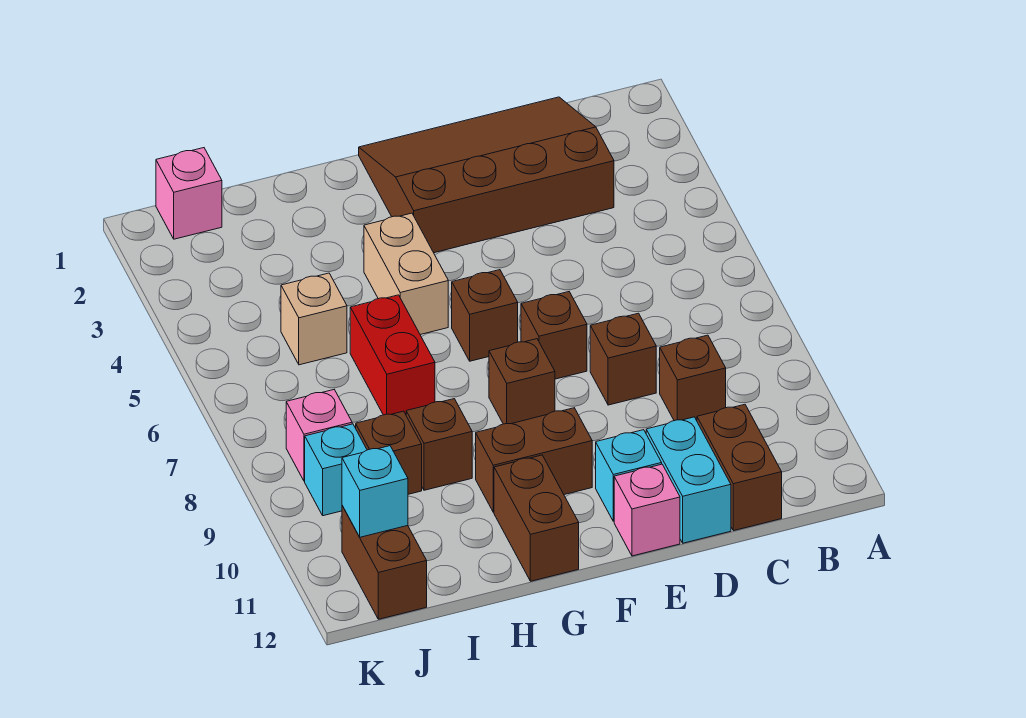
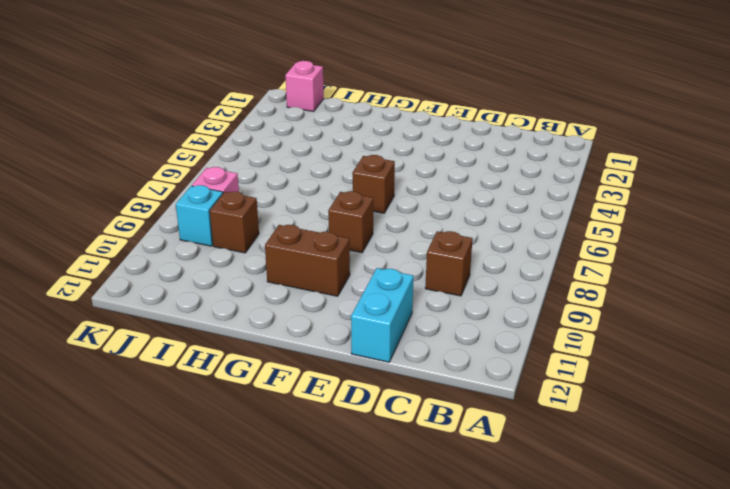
none -> brown 3x4 slope [359,97,614,253]
none -> brown 1x2 brick [697,404,782,531]
none -> brown 1x1 brick [590,313,656,405]

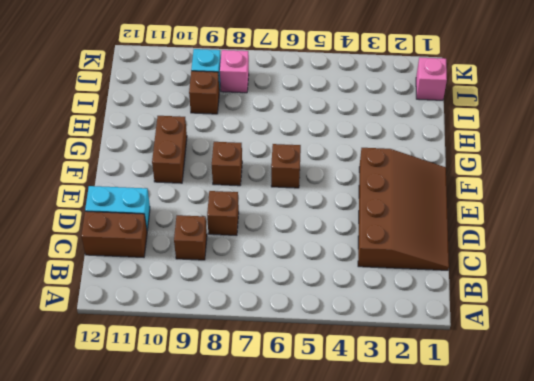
none -> brown 1x1 brick [521,292,587,379]
none -> cyan 1x1 brick [596,430,662,521]
none -> pink 1x1 brick [614,464,680,556]

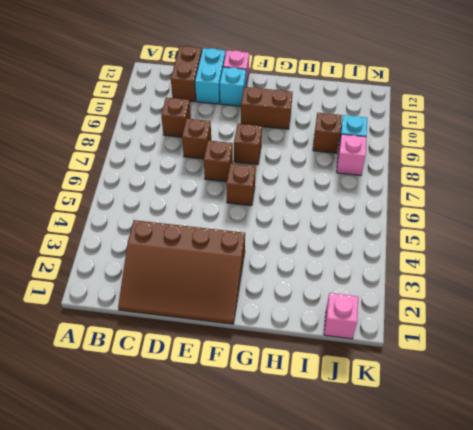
none -> tan 1x2 brick [364,213,448,335]
none -> brown 1x2 brick [494,455,579,581]
none -> red 1x2 brick [350,295,435,415]

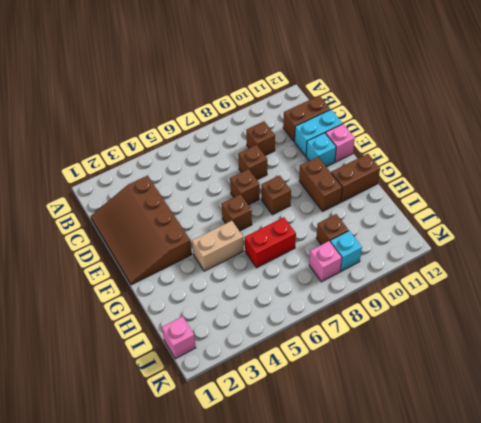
none -> brown 1x1 brick [406,399,472,490]
none -> tan 1x1 brick [281,273,347,365]
none -> brown 1x2 brick [342,506,427,619]

